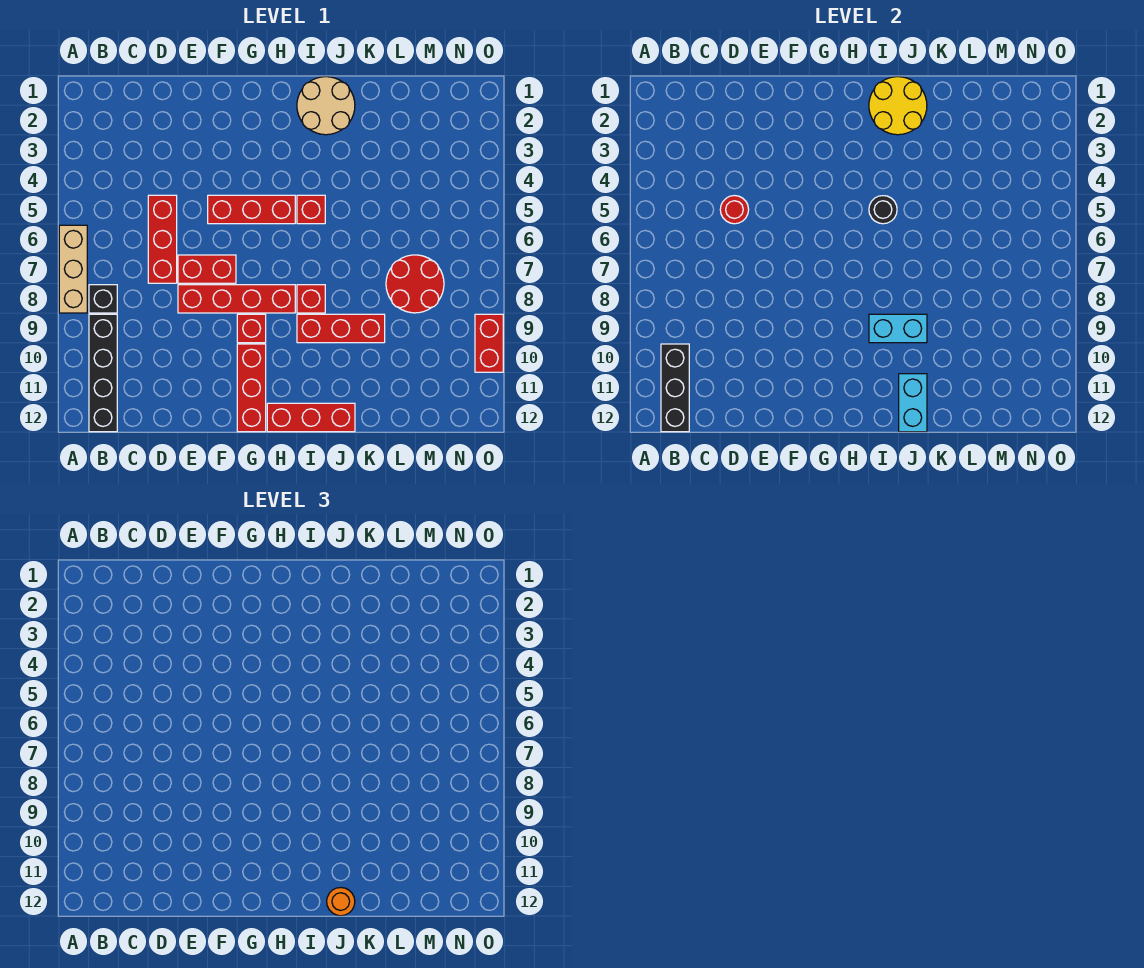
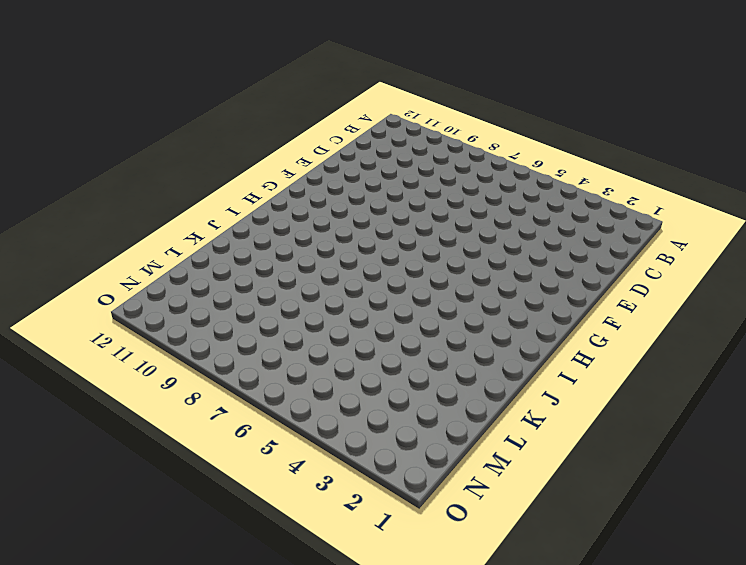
none -> tan 1x3 brick [59,225,87,313]
none -> black 1x1 brick [89,285,117,313]
none -> black 1x4 brick [89,314,117,432]

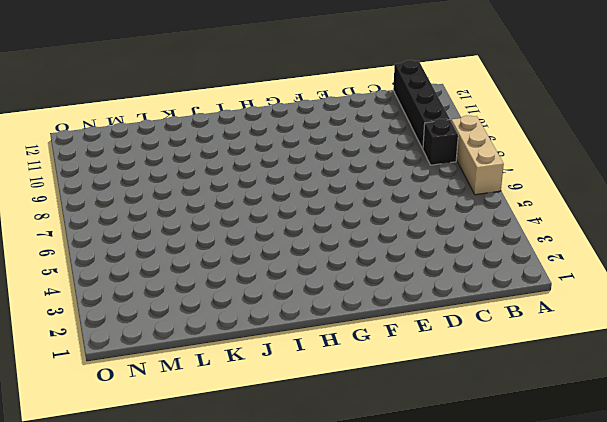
none -> red 1x3 brick [148,195,177,283]
none -> red 1x2 brick [178,255,236,283]
none -> red 1x4 brick [178,285,295,313]

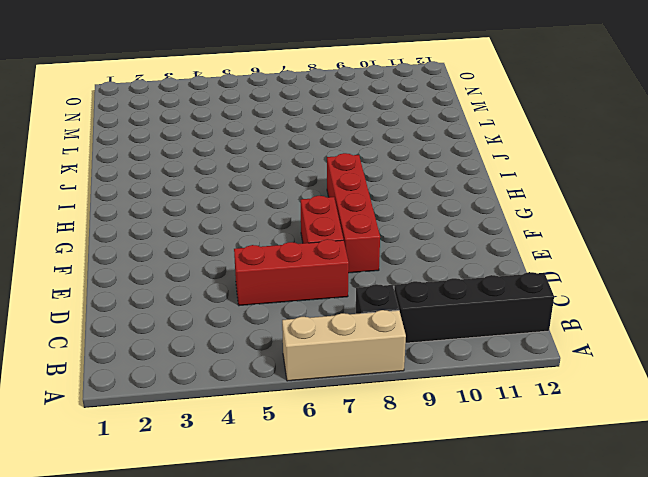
none -> red 1x3 brick [208,195,295,224]
none -> red 1x1 brick [237,314,266,343]
none -> red 1x3 brick [237,344,266,432]

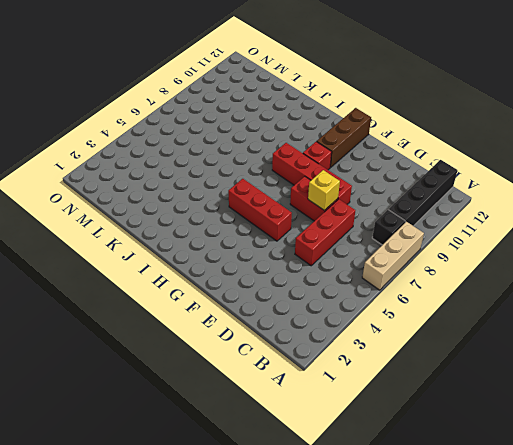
yellow 1x1 brick [308,170,340,210] -> none
brown 1x3 brick [317,108,371,167] -> red 1x3 brick [237,344,266,432]
none -> red 1x3 brick [267,403,355,432]
none -> tan 2x2 round brick [297,77,355,135]
none -> red 1x1 brick [297,195,325,224]

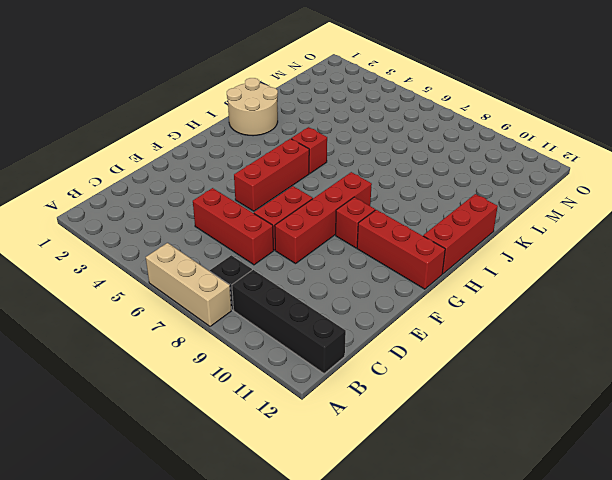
none -> red 1x1 brick [297,285,325,313]
none -> red 1x3 brick [297,314,385,343]
none -> red 2x2 round brick [386,255,444,313]

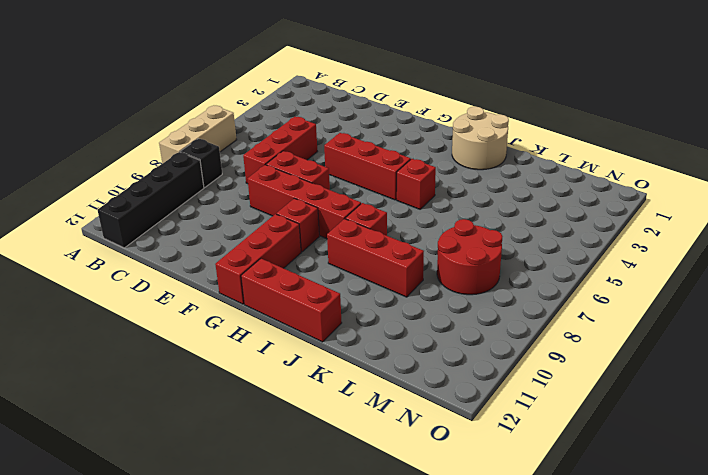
none -> red 1x2 brick [475,314,503,372]
none -> black 1x3 brick [661,344,689,432]
none -> red 1x1 round brick [720,196,749,224]

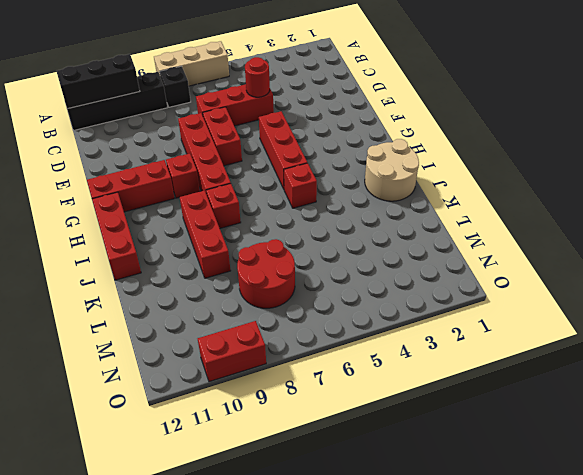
none -> yellow 2x2 round brick [869,77,927,135]
none -> black 1x1 round brick [869,196,897,224]
none -> cyan 1x2 brick [869,314,927,343]

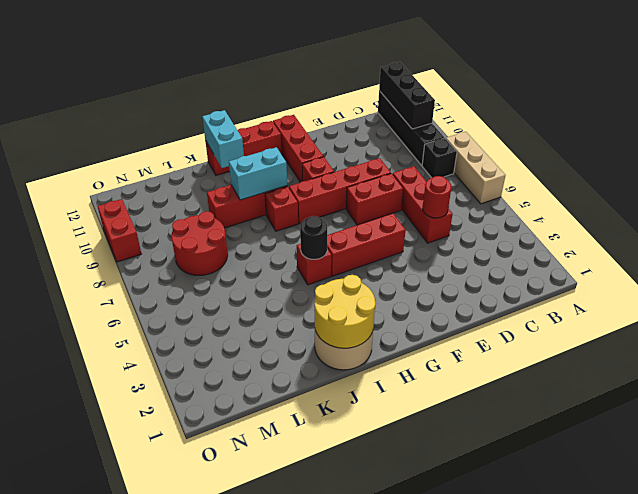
none -> orange 1x1 round brick [327,888,355,916]

